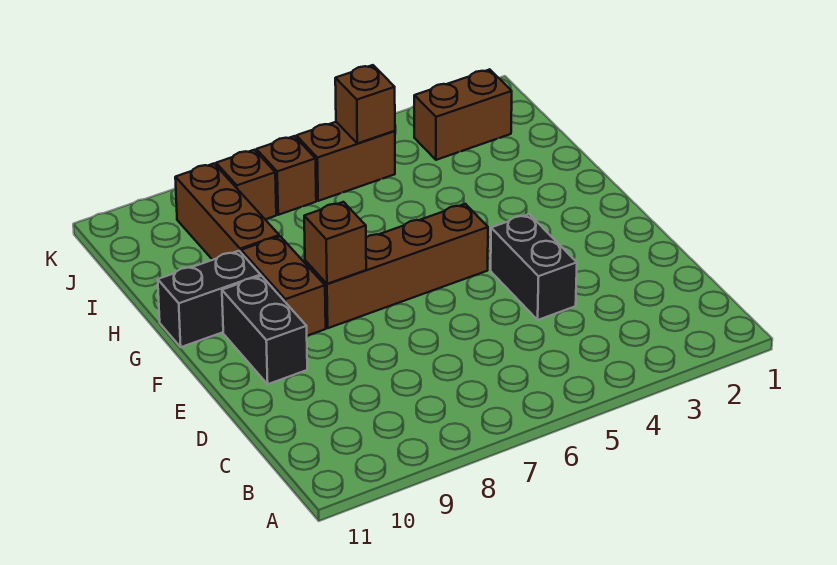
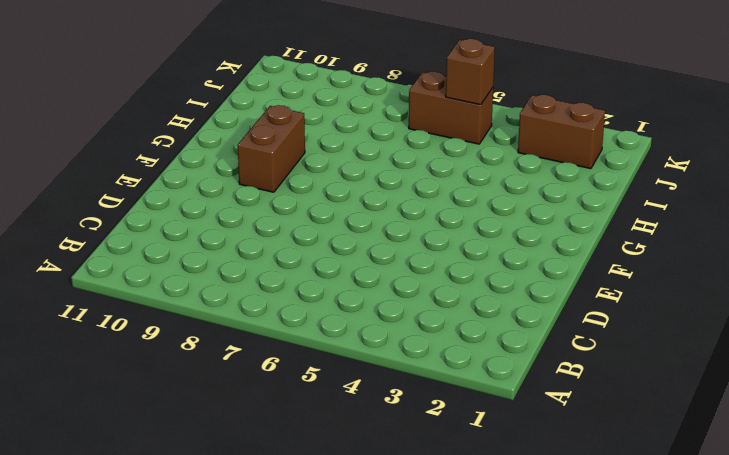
none -> black 1x2 brick [491,214,577,320]
none -> black 1x2 brick [222,276,307,384]
none -> brown 1x4 brick [305,204,488,328]

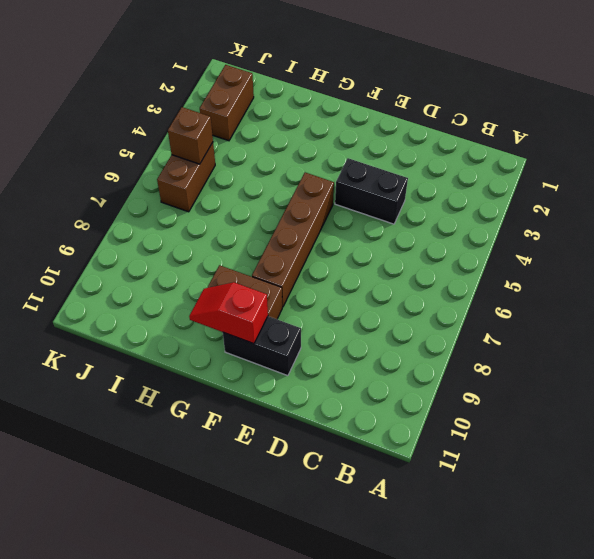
red 1x2 slope [189,282,268,344] -> none
none -> black 1x2 brick [158,251,261,347]
none -> brown 1x3 brick [175,164,279,260]
none -> brown 1x1 brick [256,136,316,215]

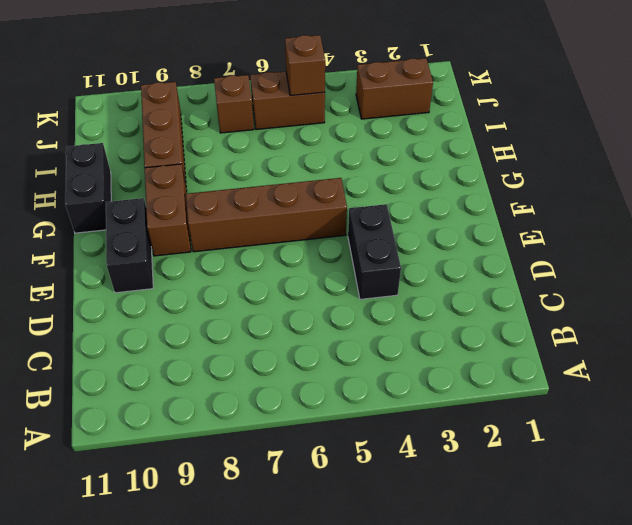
black 1x2 brick [65,143,111,233] -> black 1x2 brick turned to [158,251,261,347]
none -> brown 1x1 brick [216,150,276,220]
none -> brown 1x1 brick [304,202,366,284]

